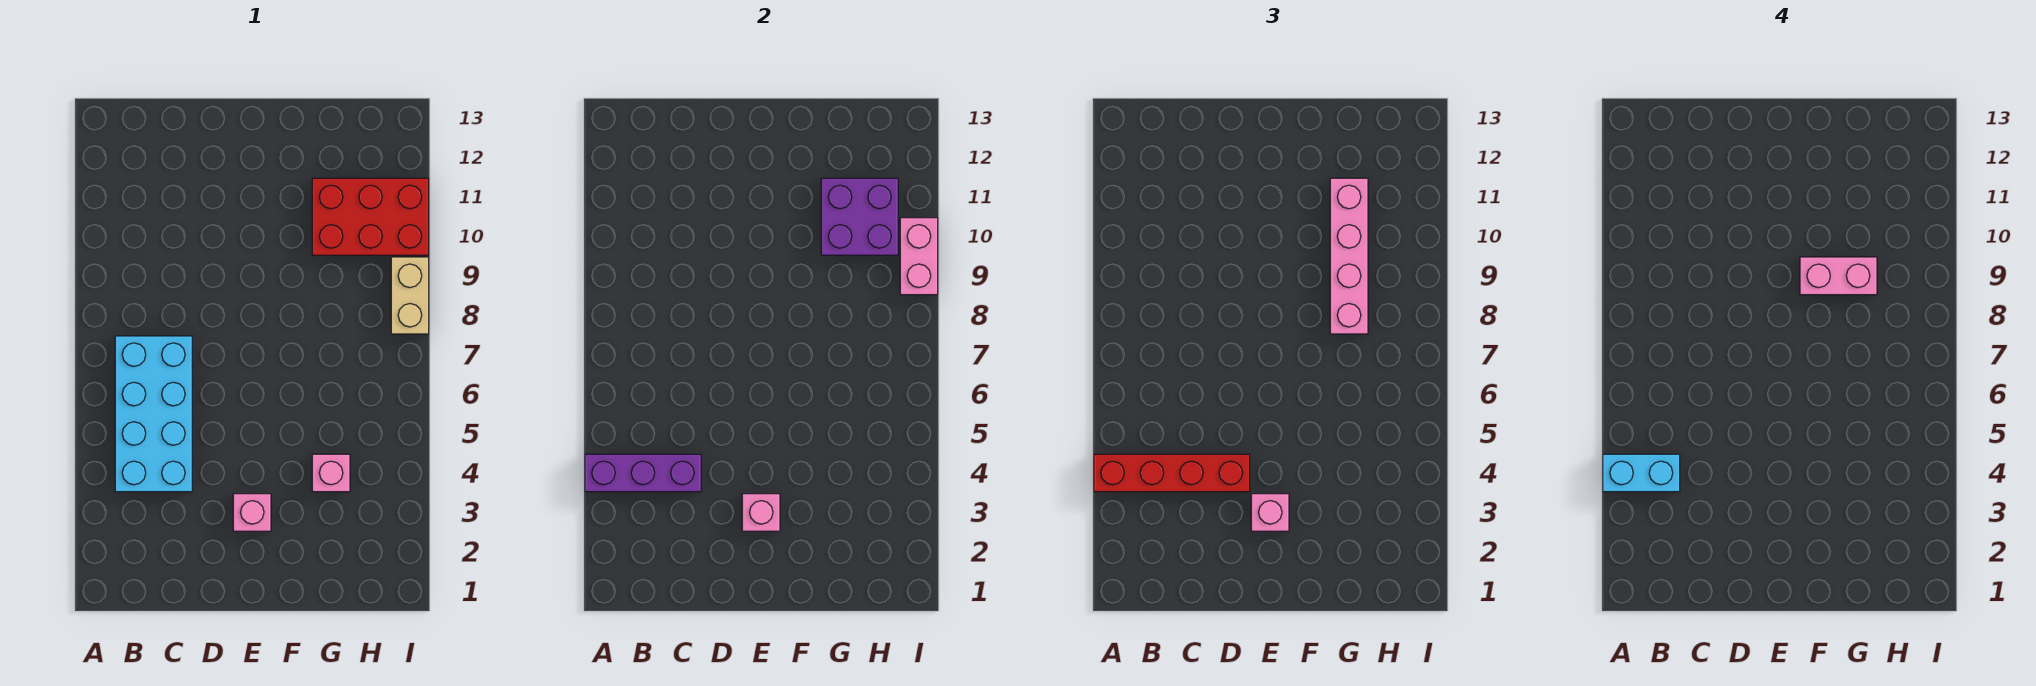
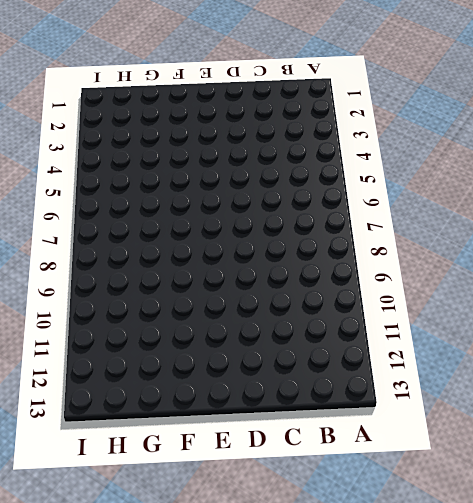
none -> cyan 2x4 brick [115,336,192,492]
none -> pink 1x1 brick [233,494,271,531]
none -> pink 1x1 brick [312,454,350,492]

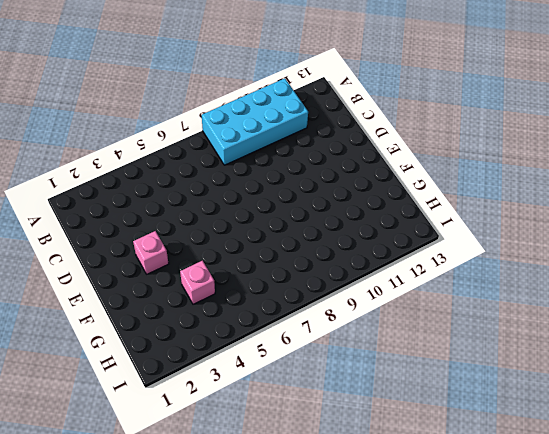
cyan 2x4 brick [202,78,308,165] -> cyan 2x4 brick moved to [115,336,192,492]
none -> red 2x3 brick [312,178,429,255]
none -> tan 1x2 brick [391,257,429,334]
none -> purple 1x3 brick [585,454,701,492]

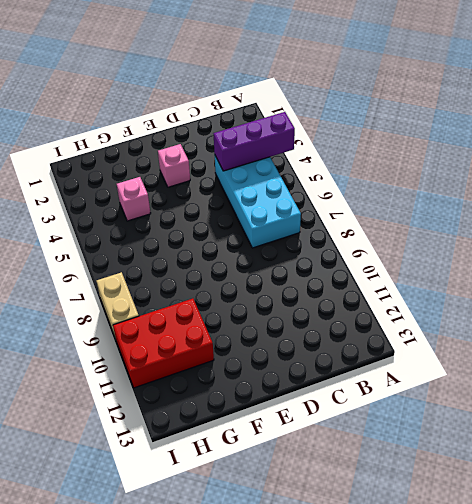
none -> pink 1x1 brick [742,494,780,531]
none -> purple 2x2 brick [821,178,898,255]
none -> pink 1x2 brick [900,218,938,295]

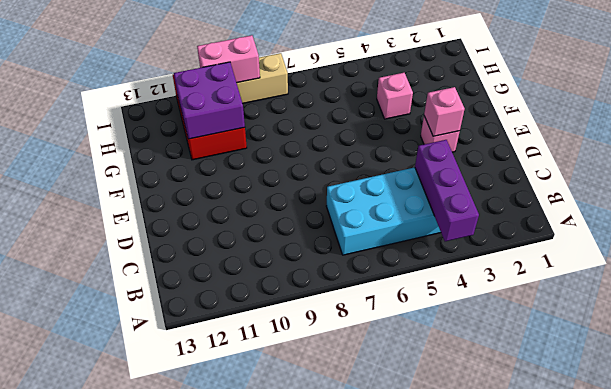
none -> red 1x4 brick [1094,454,1250,492]
none -> pink 1x1 brick [1251,494,1289,531]
none -> pink 1x4 brick [1330,178,1368,334]

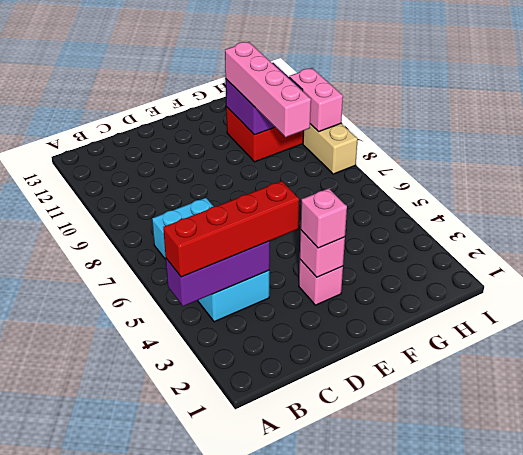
none -> pink 1x1 brick [312,454,350,492]
none -> cyan 1x2 brick [1603,454,1680,492]
none -> pink 1x2 brick [1800,257,1877,295]

